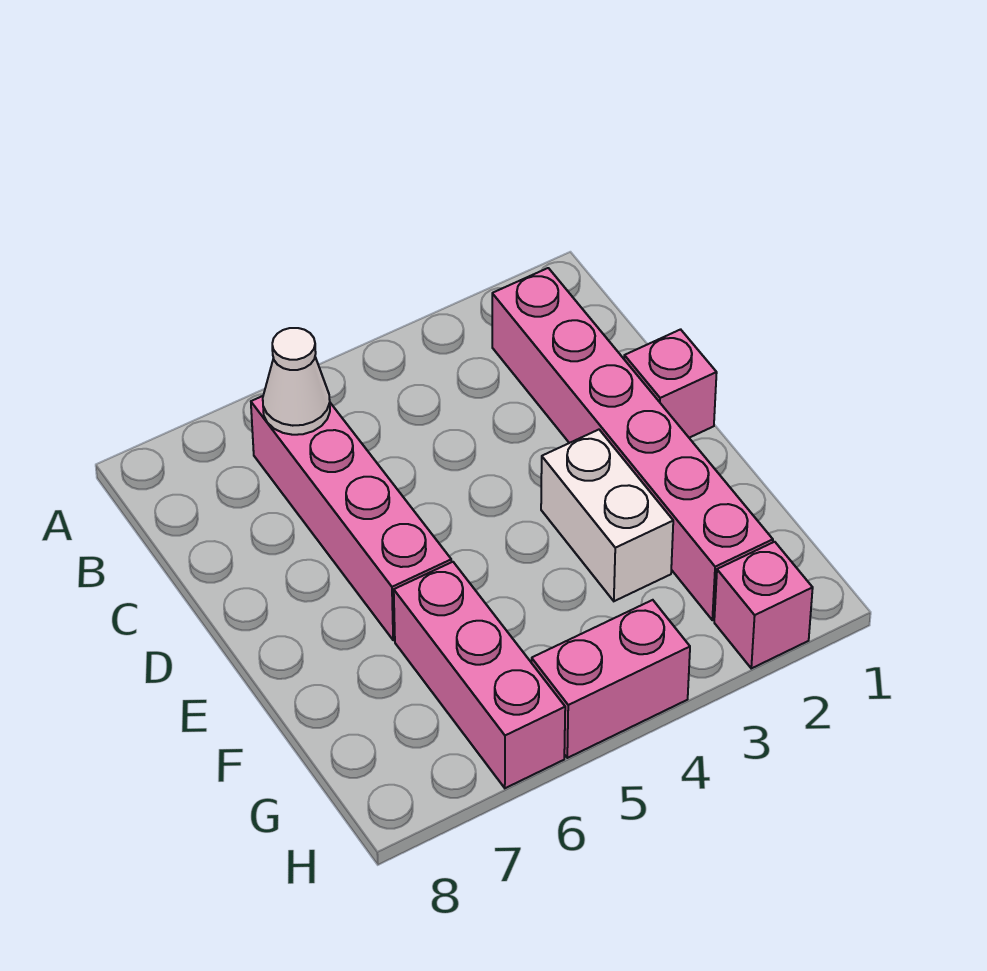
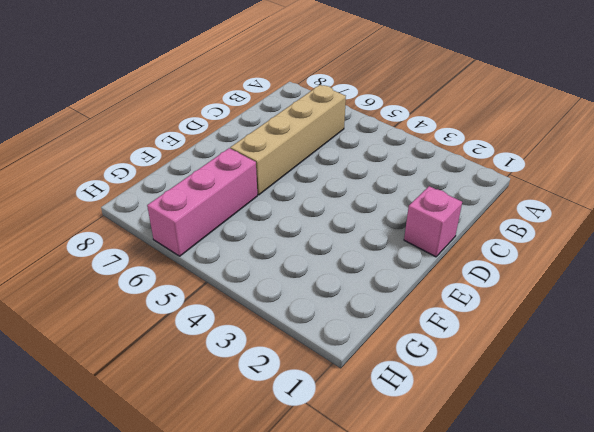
tan 1x4 brick [230,85,346,195] -> pink 1x4 brick [251,396,451,640]
none -> pink 1x6 brick [492,268,773,620]
none -> white 1x2 brick [541,430,673,601]

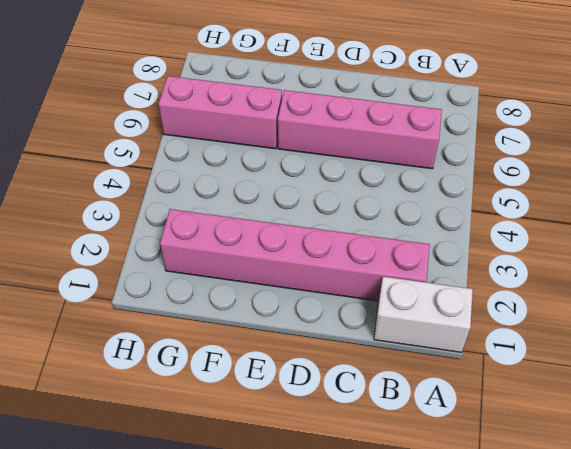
white 1x2 brick [374,276,473,352] -> white 1x2 brick moved to [541,430,673,601]
none -> pink 1x1 brick [624,329,717,438]
none -> pink 1x1 brick [714,542,813,668]

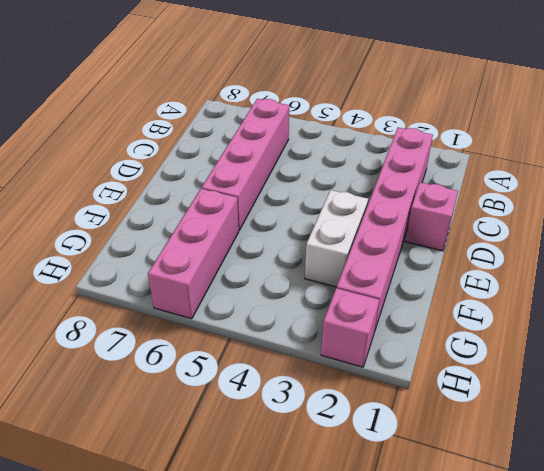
none -> pink 1x2 brick [531,600,690,758]
none -> white 1x1 cone [263,328,330,435]

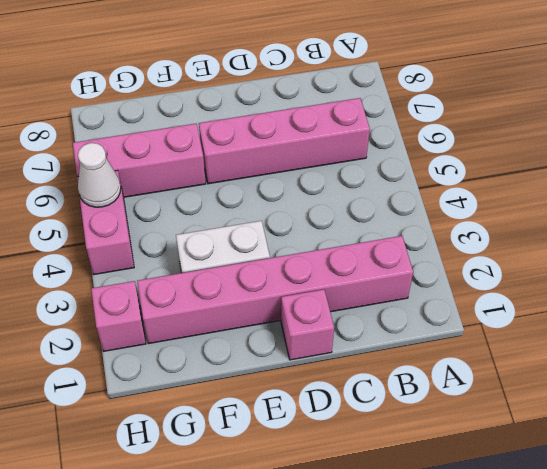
white 1x1 cone [78,143,121,207] -> white 1x1 cone moved to [263,328,330,435]

